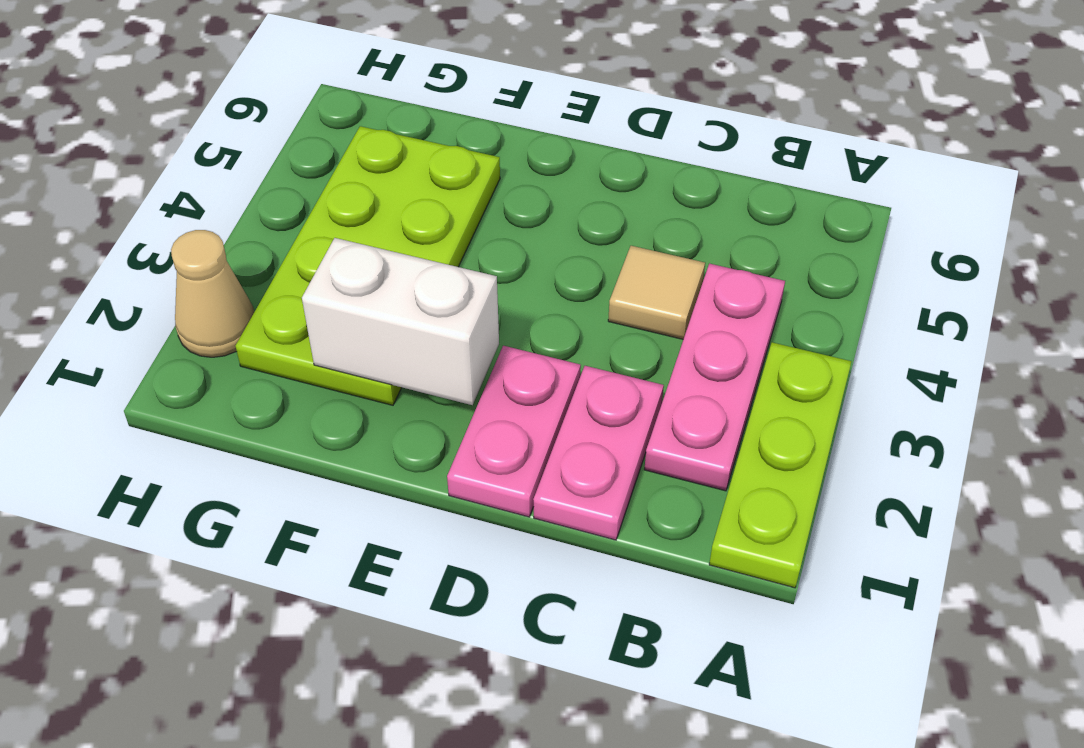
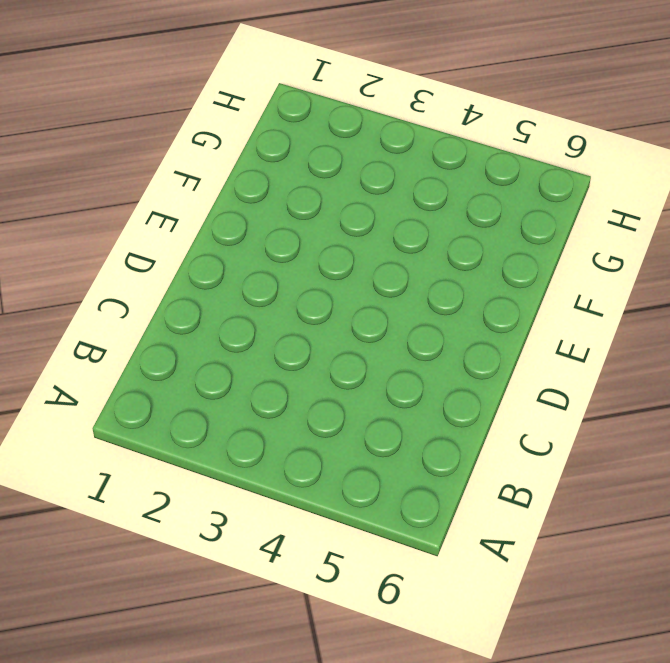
none -> lime 1x3 plate [709,342,851,588]
none -> pink 1x3 plate [644,264,785,491]

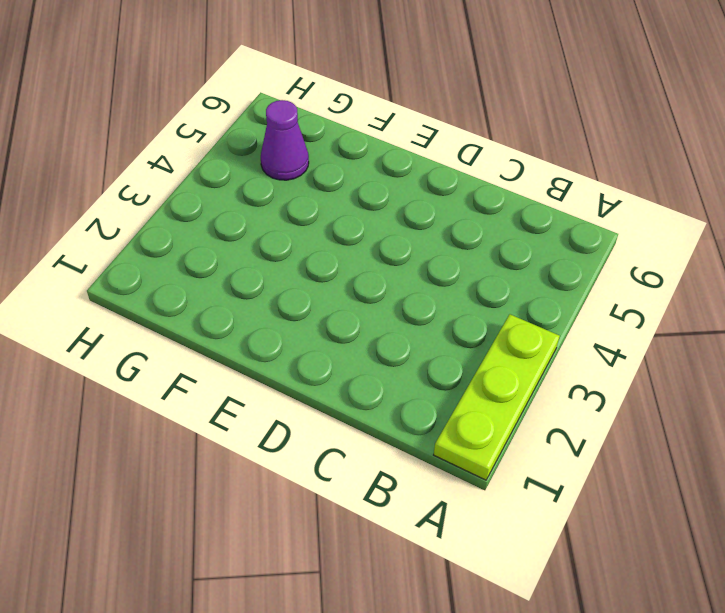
purple 1x1 cone [261,100,309,180] -> lime 2x4 plate [236,126,500,405]
none -> pink 1x3 plate [644,264,785,491]
none -> pink 1x2 plate [533,366,664,540]

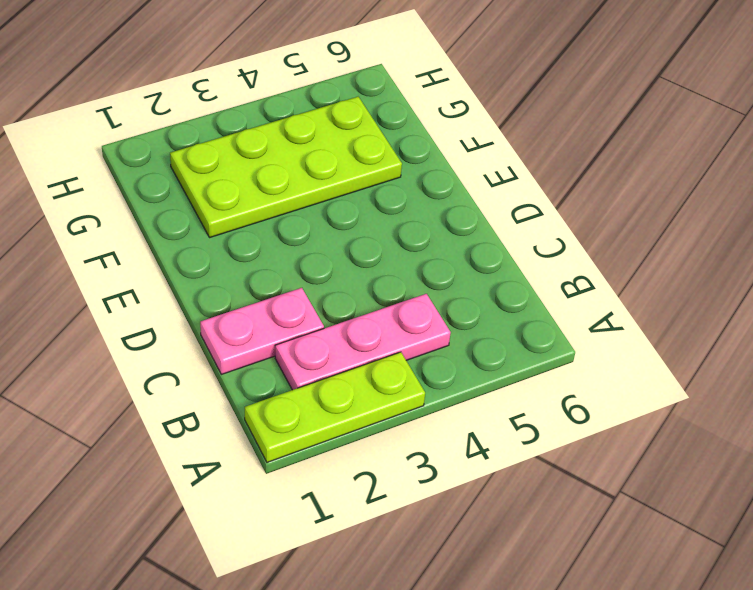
none -> tan 1x1 tile [608,246,705,339]
none -> pink 1x2 plate [447,346,581,517]

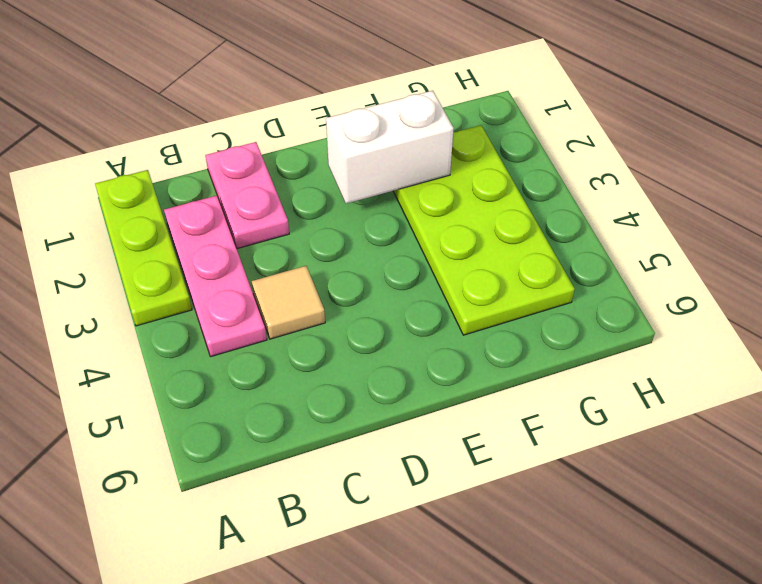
none -> pink 1x2 plate [447,346,581,517]
none -> tan 1x1 cone [171,230,254,357]

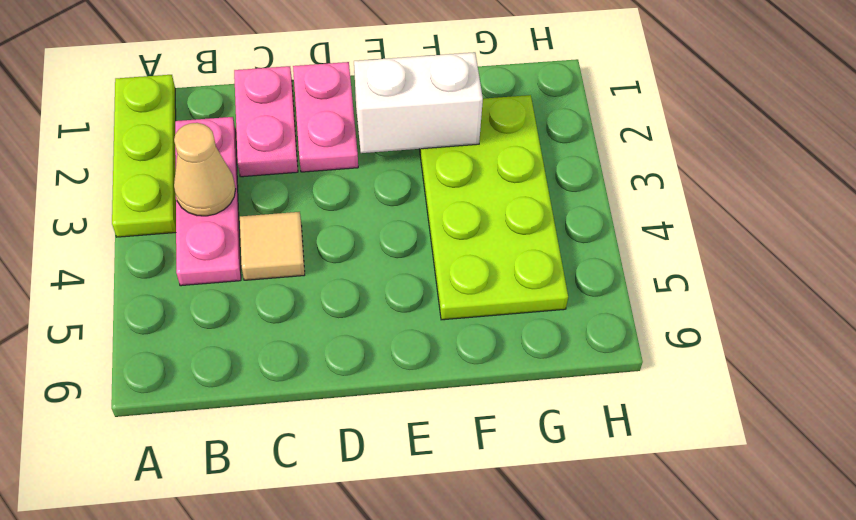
tan 1x1 cone [174,123,236,216] -> tan 1x1 cone moved to [171,230,254,357]

